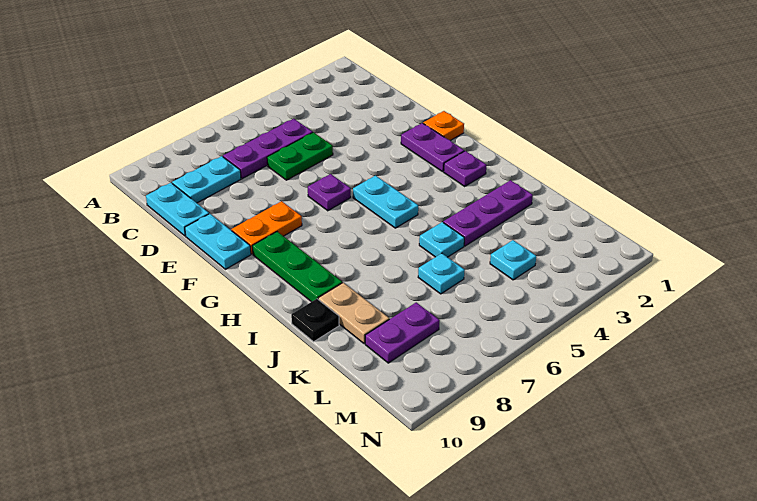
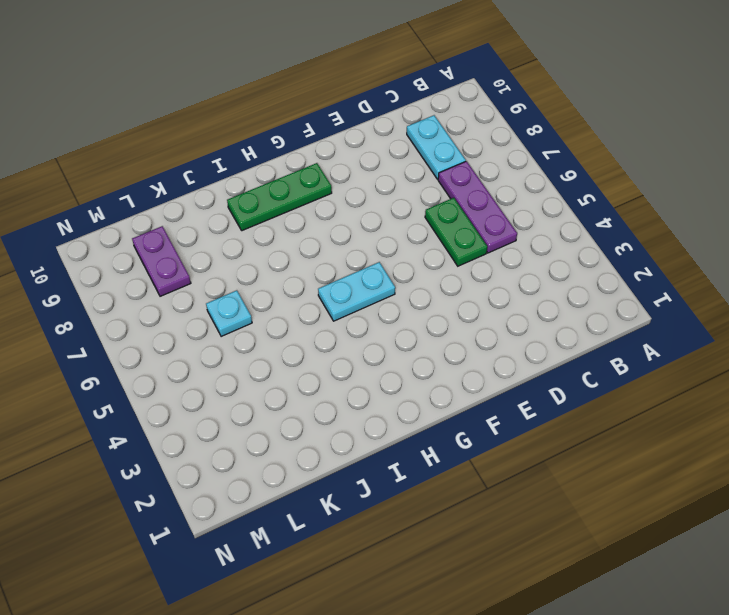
none -> cyan 1x2 plate [146,183,209,236]
none -> cyan 1x2 plate [185,214,251,269]
none -> orange 1x1 plate [423,111,464,141]

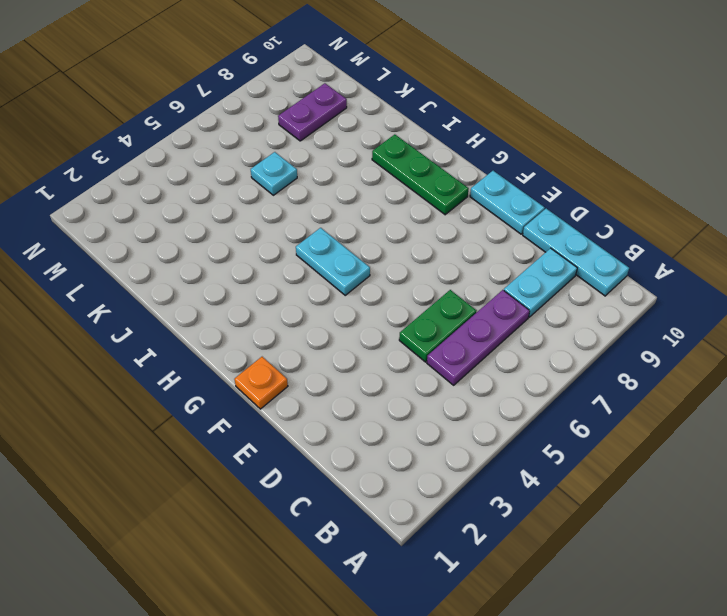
cyan 1x3 plate [523,209,629,296] -> cyan 1x2 plate [146,183,209,236]
none -> purple 1x2 plate [401,123,464,172]
none -> purple 1x1 plate [308,174,351,211]
none -> orange 1x2 plate [232,201,302,254]

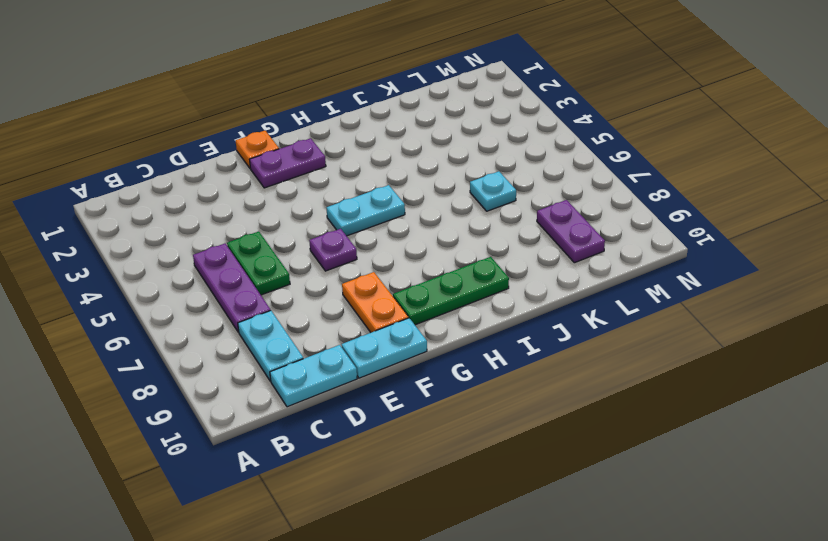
none -> purple 1x1 plate [444,151,486,187]
none -> purple 1x3 plate [443,180,533,246]
none -> cyan 1x1 plate [419,222,464,257]

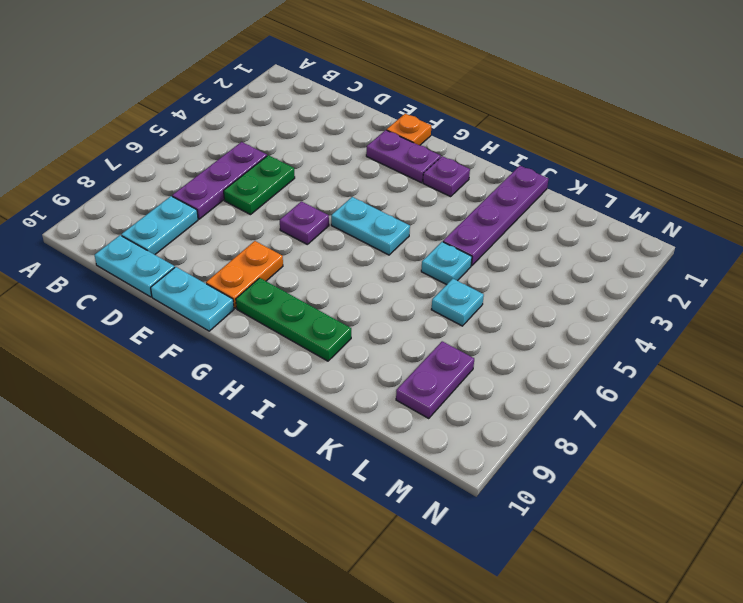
purple 1x4 plate [443,166,548,266] -> purple 1x3 plate [443,180,533,246]
none -> tan 1x2 plate [318,283,389,344]
none -> black 1x1 plate [291,299,339,342]
none -> cyan 1x1 plate [490,240,536,280]

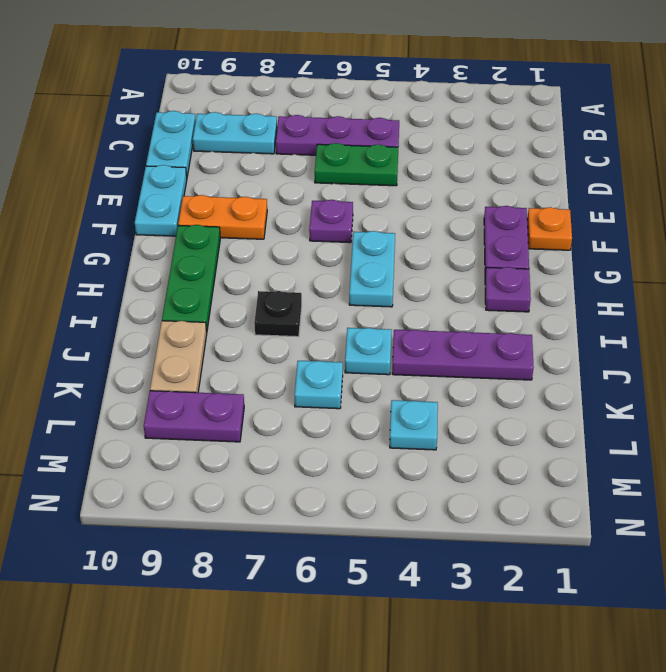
black 1x1 plate [254,291,302,337] -> black 1x1 plate moved to [291,299,339,342]

